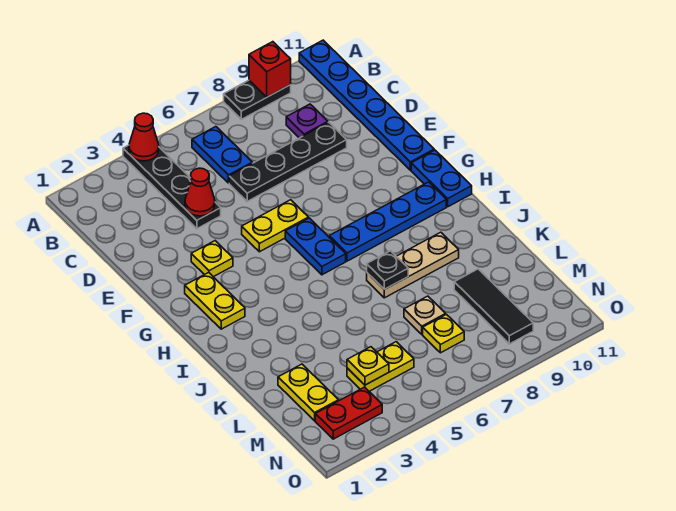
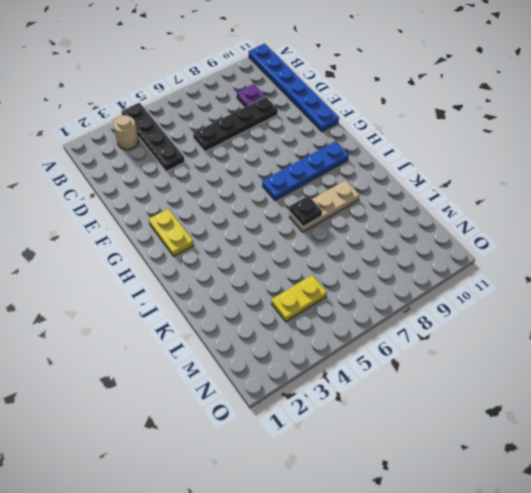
tan 1x1 round brick [113,115,139,150] -> none
none -> black 1x2 plate [224,80,291,119]
none -> blue 1x2 plate [192,127,252,183]
none -> yellow 1x1 plate [191,241,233,277]

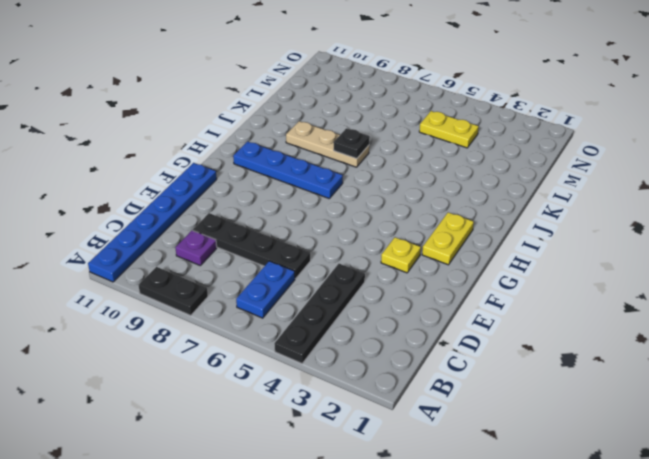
none -> yellow 1x2 plate [242,200,308,252]
none -> blue 1x2 plate [285,218,346,275]
none -> blue 1x2 plate [411,150,472,207]

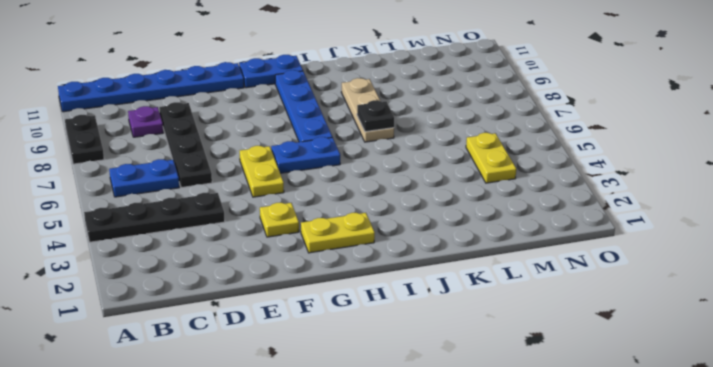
none -> yellow 1x2 plate [278,364,339,421]
none -> tan 1x1 plate [404,296,446,334]
none -> black 1x3 tile [454,269,533,344]

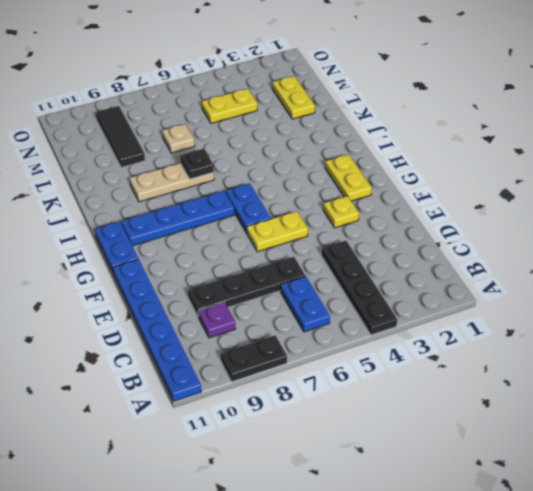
none -> yellow 1x1 plate [423,315,464,353]
none -> red 1x2 plate [315,387,382,439]
none -> red 1x1 cone [129,113,159,161]

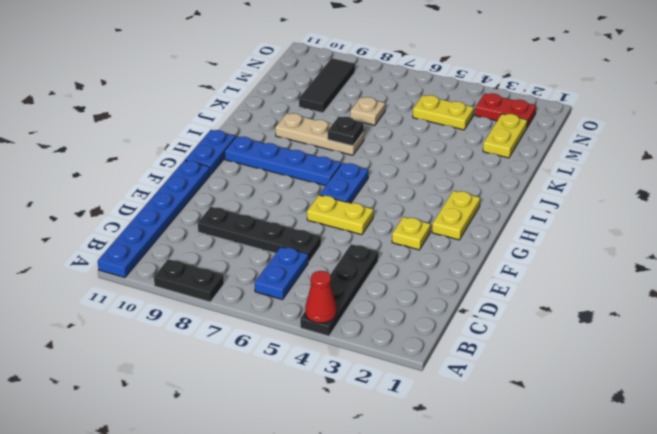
none -> purple 1x1 plate [286,104,328,138]
none -> yellow 1x1 plate [423,315,464,353]
none -> red 1x1 brick [249,42,291,97]

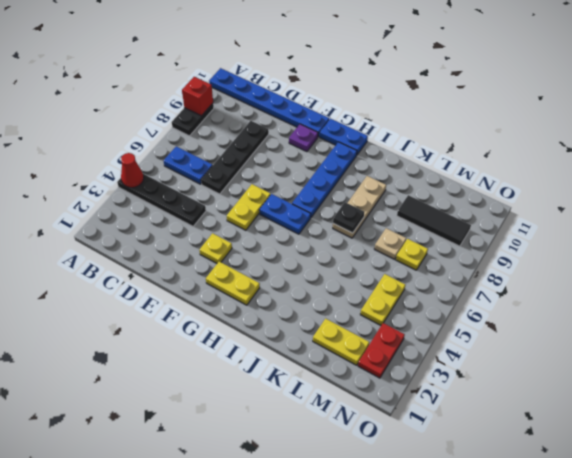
purple 1x1 plate [289,124,318,152] -> purple 1x1 plate moved to [286,104,328,138]
none -> red 1x1 cone [185,168,215,216]
none -> yellow 1x1 plate [347,347,389,385]

